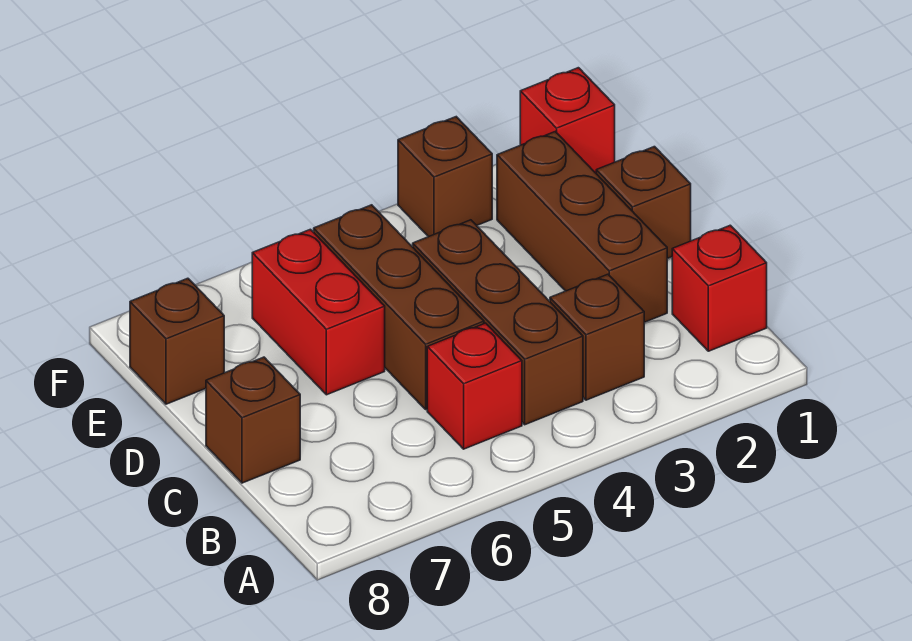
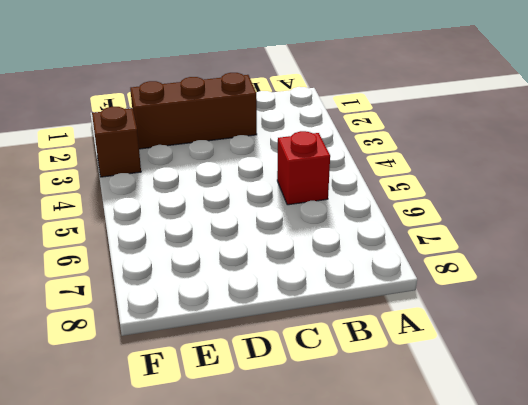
none -> red 1x1 brick [672,225,767,351]
none -> brown 1x1 brick [550,274,644,400]
none -> brown 1x3 brick [413,220,583,425]

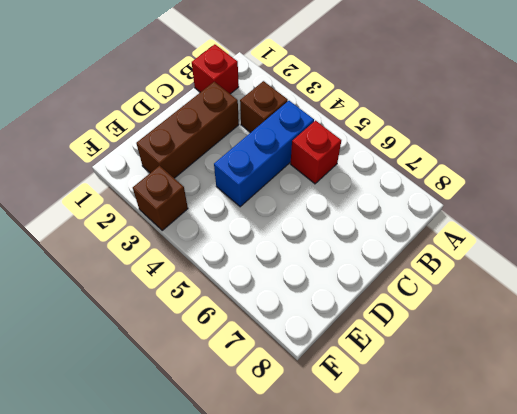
blue 1x3 brick [214,101,314,207] -> brown 1x3 brick [413,220,583,425]
none -> brown 1x3 brick [314,205,484,410]
none -> brown 1x1 brick [206,357,300,483]
none -> brown 1x1 brick [596,147,691,259]

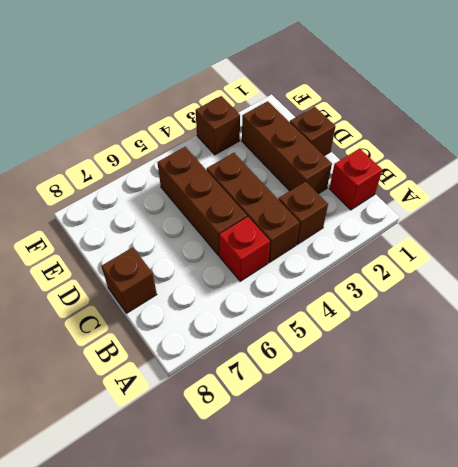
none -> red 1x2 brick [252,229,385,395]
none -> brown 1x1 brick [130,278,224,404]
none -> red 1x1 brick [520,68,615,173]

